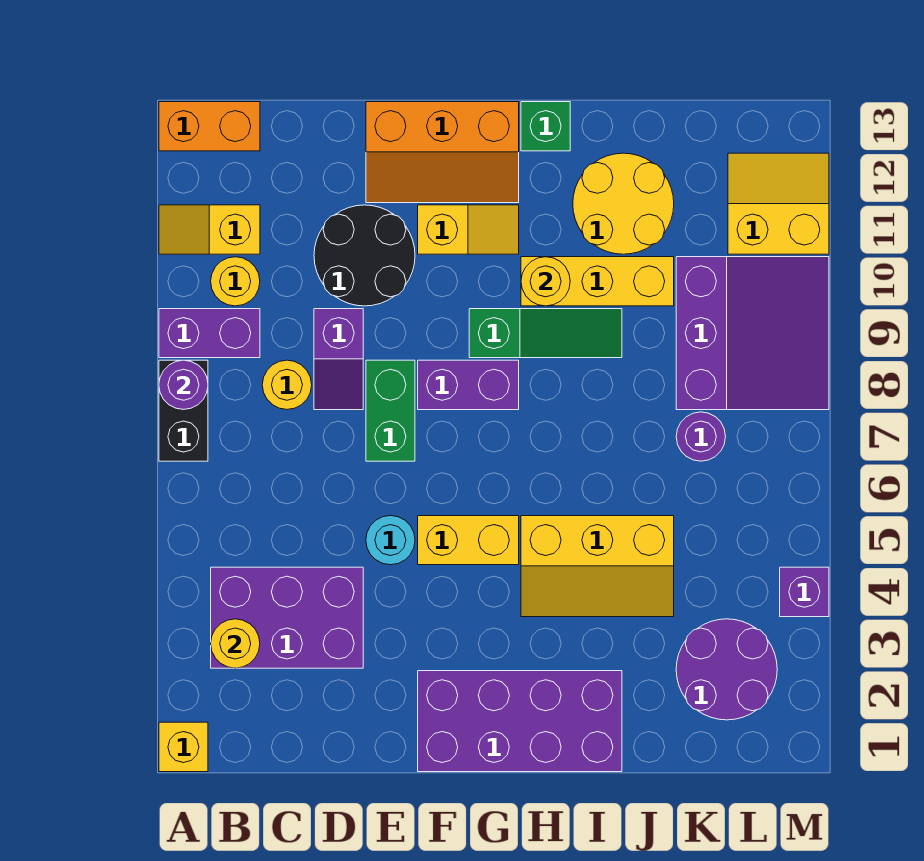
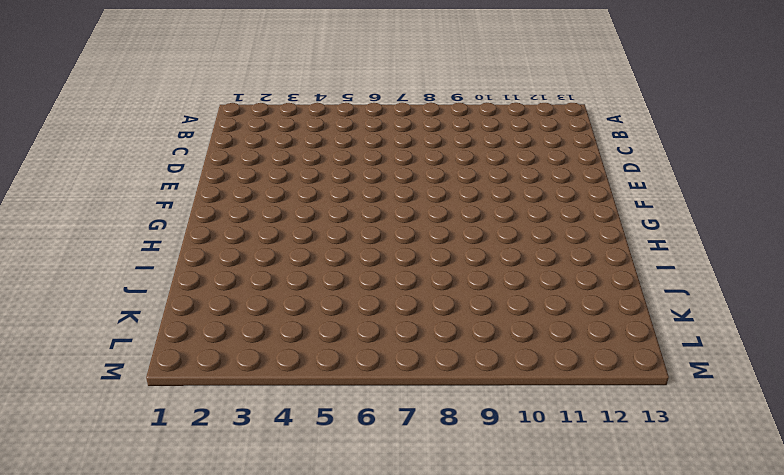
none -> yellow 1x1 brick [159,722,208,772]
none -> black 1x2 brick [159,360,208,461]
none -> purple 1x2 brick [159,309,260,358]
none -> yellow 1x2 slope [159,205,260,254]

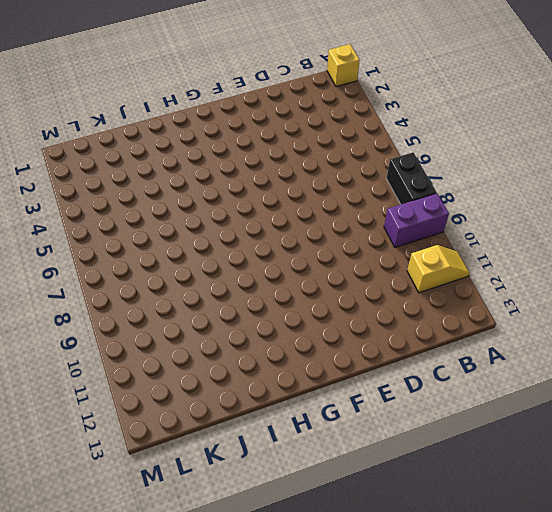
none -> orange 1x2 brick [159,102,260,151]
none -> purple 2x3 brick [211,567,363,668]
none -> yellow 1x1 round brick [211,257,260,306]
none -> yellow 1x1 round brick [262,360,312,409]

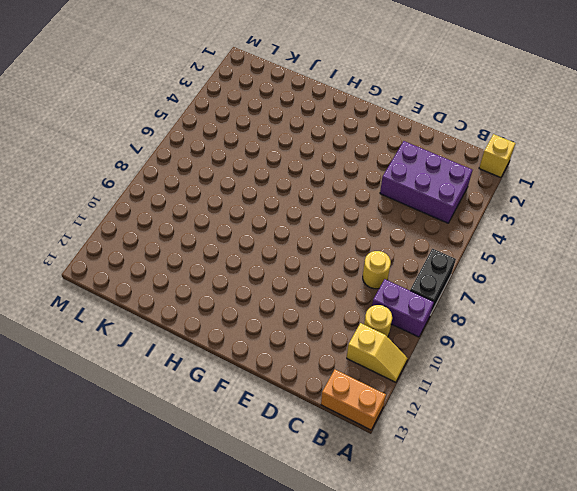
none -> purple 1x2 slope [314,309,363,410]
none -> black 2x2 round brick [314,205,415,306]
none -> cyan 1x1 round brick [366,516,415,565]
none -> green 1x2 brick [366,360,415,461]

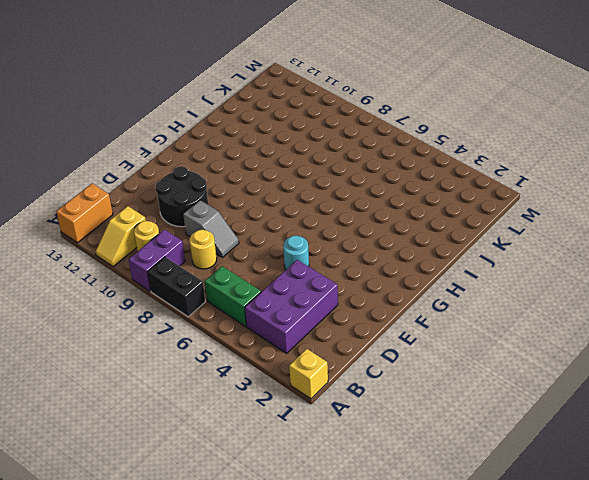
green 1x2 brick [205,266,261,327] -> green 1x2 brick moved to [366,360,415,461]
grey 1x2 slope [183,200,239,257] -> purple 1x2 slope [314,309,363,410]
none -> orange 2x3 slope [366,102,519,203]
none -> purple 2x4 brick [418,671,622,772]
none -> yellow 1x2 brick [418,516,519,565]
none -> purple 1x2 brick [418,360,519,410]

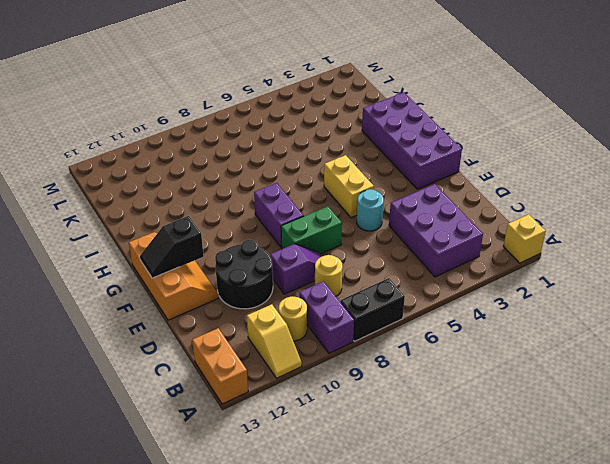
black 1x2 slope [140,216,204,278] -> none
none -> yellow 1x2 slope [418,205,519,254]
none -> green 1x3 slope [469,309,622,358]
none -> yellow 2x3 slope [521,516,674,617]
none -> yellow 1x3 brick [521,257,674,306]

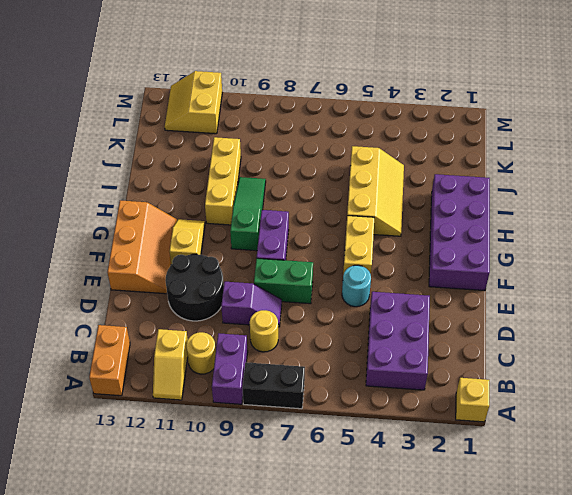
none -> green 1x1 brick [521,102,570,151]
none -> yellow 2x2 round brick [573,153,674,254]
none -> purple 2x2 round brick [676,619,777,720]
none -> purple 1x1 round brick [676,412,726,461]

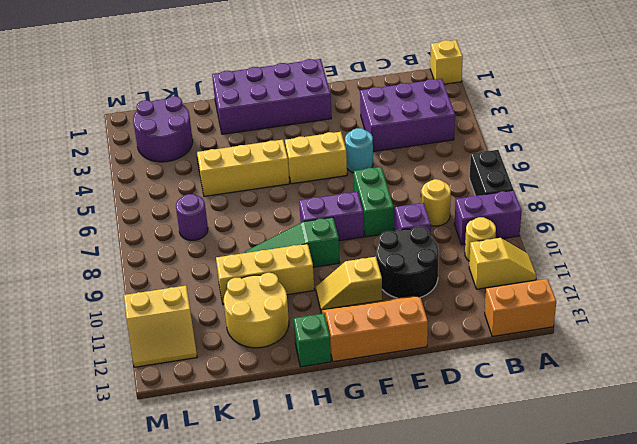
none -> purple 3x3 slope [676,257,829,410]
none -> purple 1x1 brick [780,567,829,617]
none -> purple 1x1 round brick [159,360,208,409]
none -> yellow 1x1 round brick [211,619,260,668]

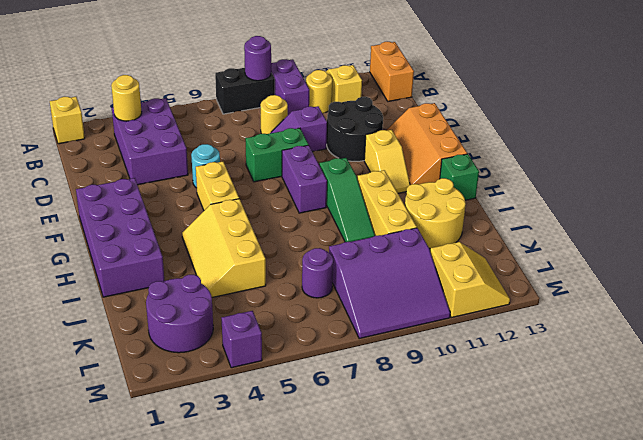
none -> yellow 1x1 round brick [521,257,570,306]

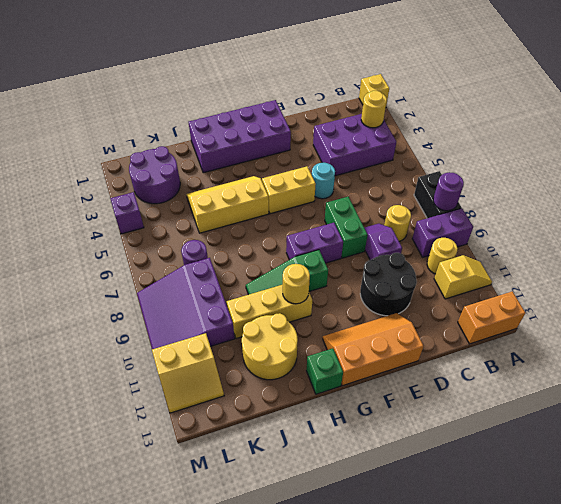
none -> yellow 1x2 slope [418,205,519,254]

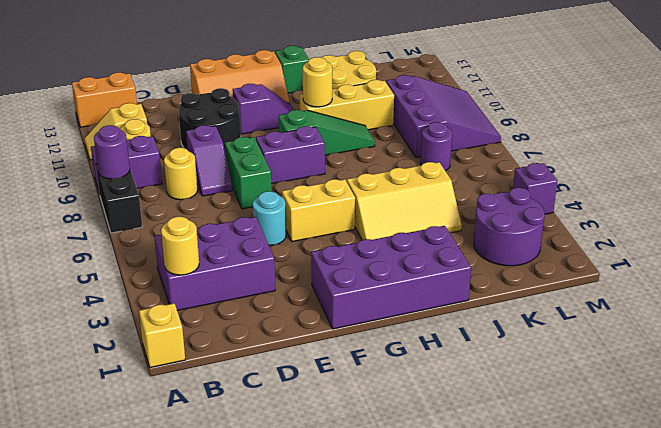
purple 1x2 slope [233,84,293,134] -> yellow 1x2 slope [418,205,519,254]
none -> yellow 2x2 slope [728,153,829,254]

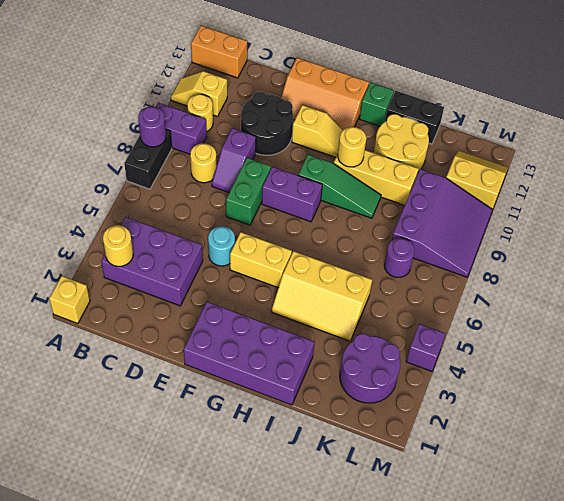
black 1x2 brick [385,91,444,144] -> none

